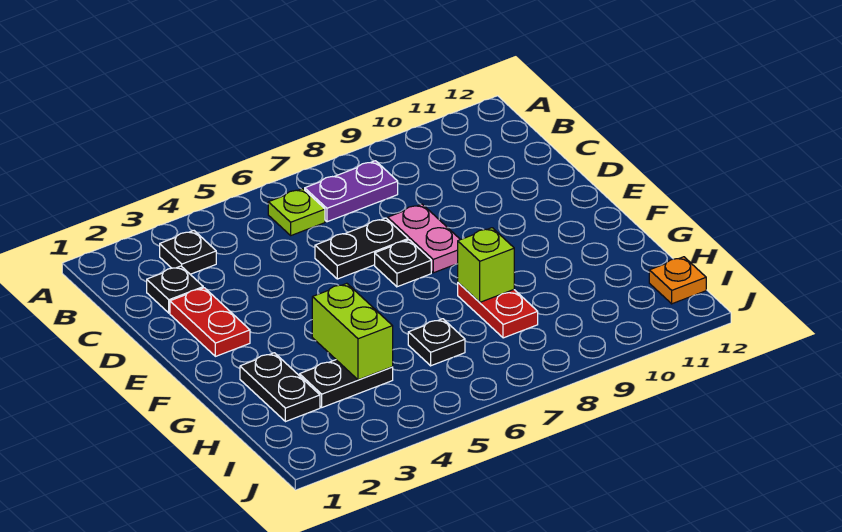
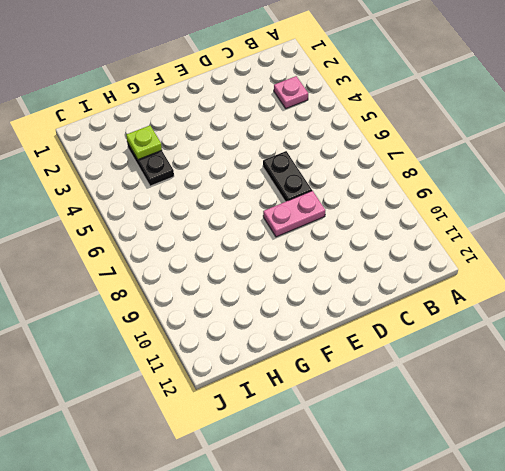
pink 1x1 plate [274,76,308,108] -> black 1x1 plate [160,231,216,274]
lime 1x1 plate [126,126,162,159] -> lime 1x1 plate moved to [268,189,325,235]
none -> purple 1x2 plate [305,161,398,222]
none -> black 1x1 plate [147,266,203,313]
none -> red 1x2 plate [170,288,250,356]

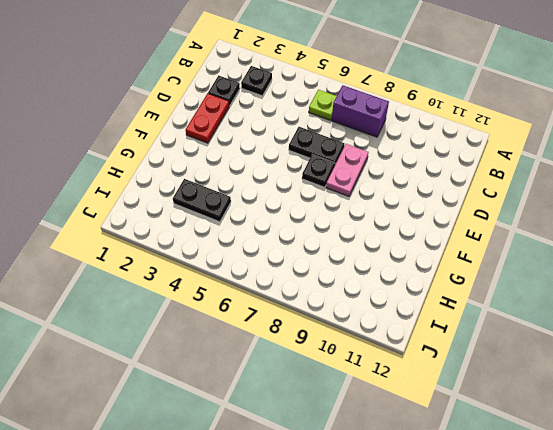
purple 1x2 brick [332,85,389,137] -> purple 1x2 plate [305,161,398,222]
none -> black 1x2 plate [240,353,320,422]
none -> red 1x2 plate [458,283,538,338]
none -> black 1x1 plate [408,319,465,366]

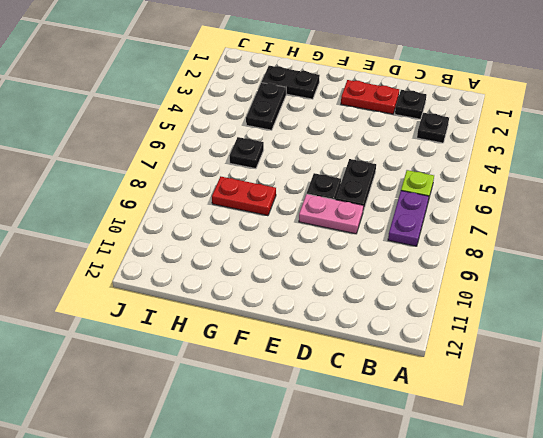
none -> orange 1x1 plate [649,257,706,304]
none -> lime 1x2 brick [312,283,393,380]
none -> lime 1x1 brick [458,228,514,302]

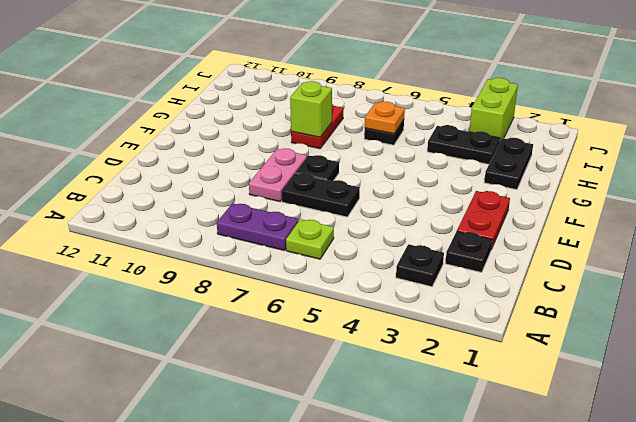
orange 1x1 plate [365,101,405,134] -> orange 1x1 plate moved to [649,257,706,304]
lime 1x2 brick [469,78,518,141] -> lime 1x2 brick moved to [312,283,393,380]

